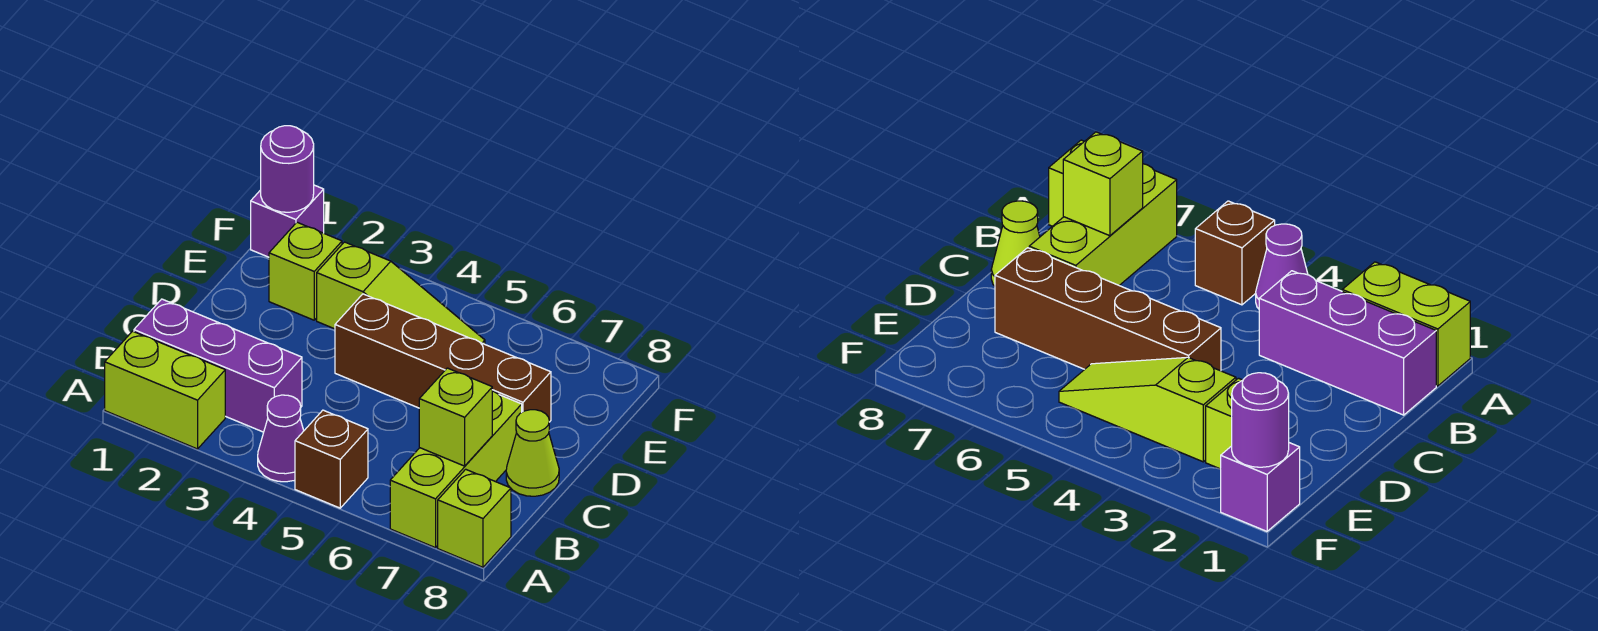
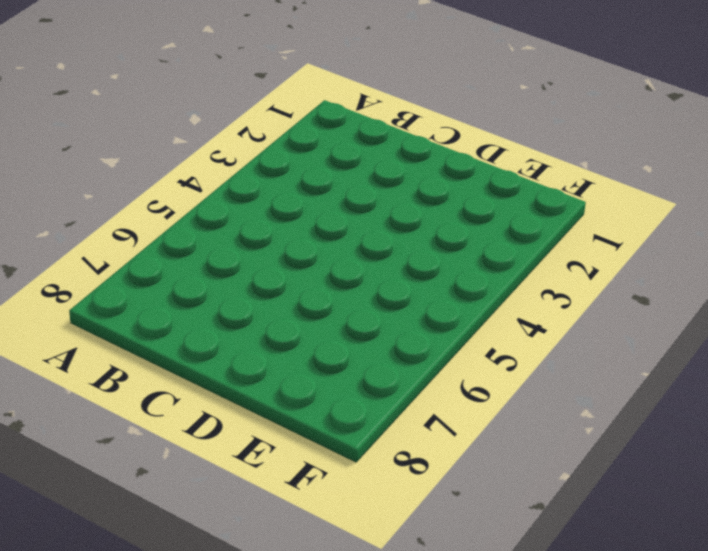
none -> lime 1x2 brick [105,331,225,449]
none -> purple 1x1 cone [258,395,304,482]
none -> brown 1x1 brick [295,410,368,508]

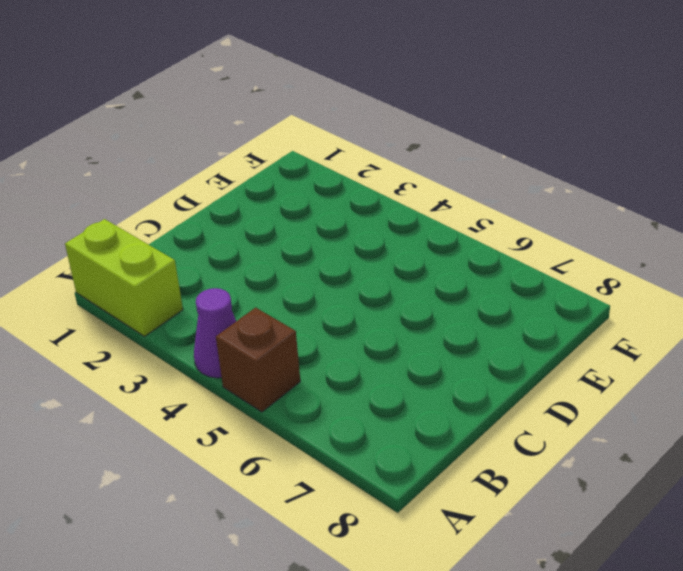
none -> lime 1x3 brick [390,391,522,548]
none -> lime 1x1 brick [438,469,511,567]
none -> purple 1x3 brick [134,299,302,432]

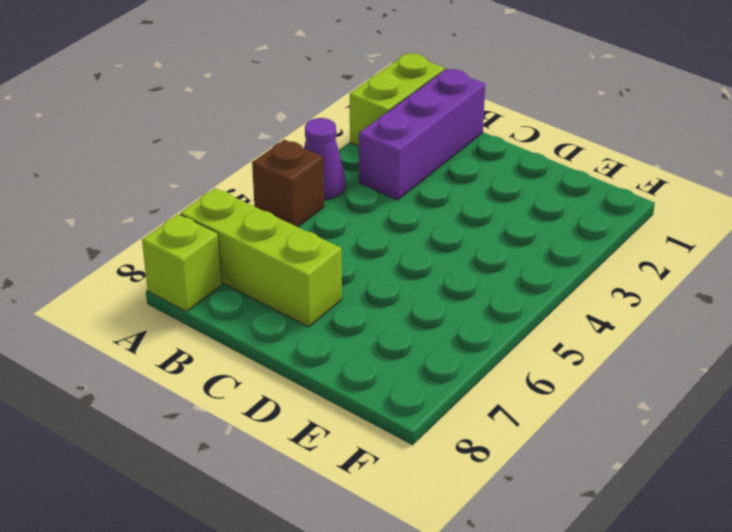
none -> lime 1x1 cone [506,410,559,496]
none -> brown 1x4 brick [335,294,551,422]
none -> lime 1x1 brick [269,222,342,320]

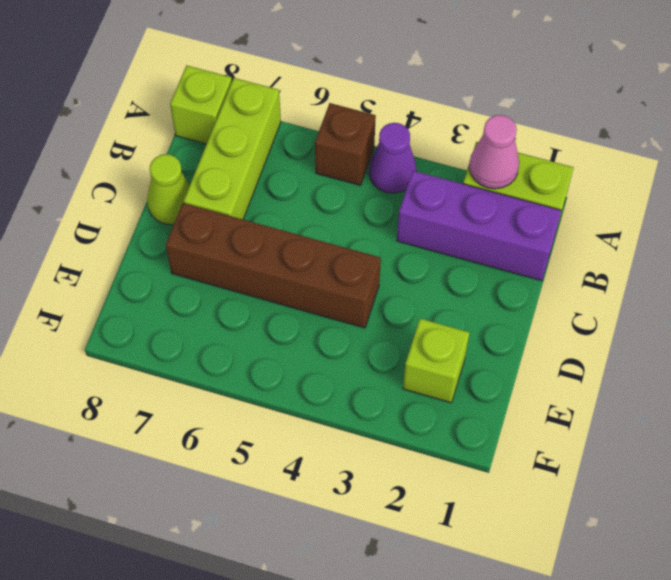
pink 1x1 cone [469,115,519,189] -> none
none -> lime 1x3 slope [317,242,485,344]
none -> purple 1x1 brick [251,185,324,257]
none -> lime 1x1 brick [419,368,492,466]

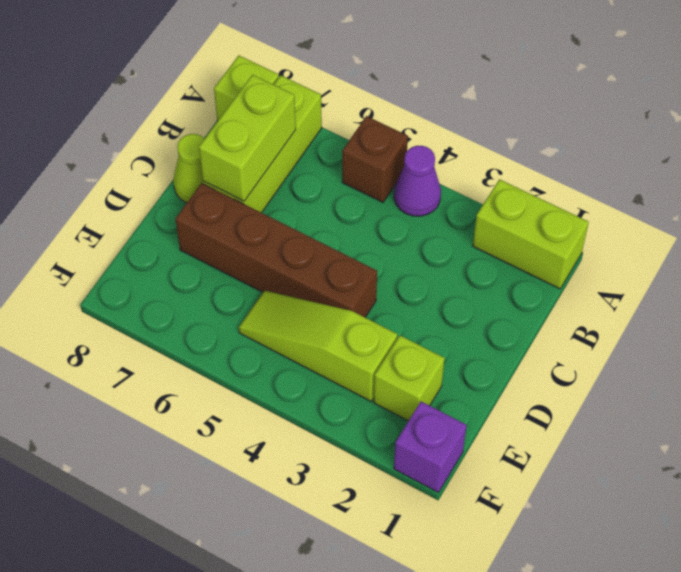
lime 1x2 brick [199,75,296,201] -> lime 1x1 brick [419,368,492,466]
none -> purple 1x3 brick [134,299,302,432]
none -> purple 1x1 round brick [261,126,314,212]

